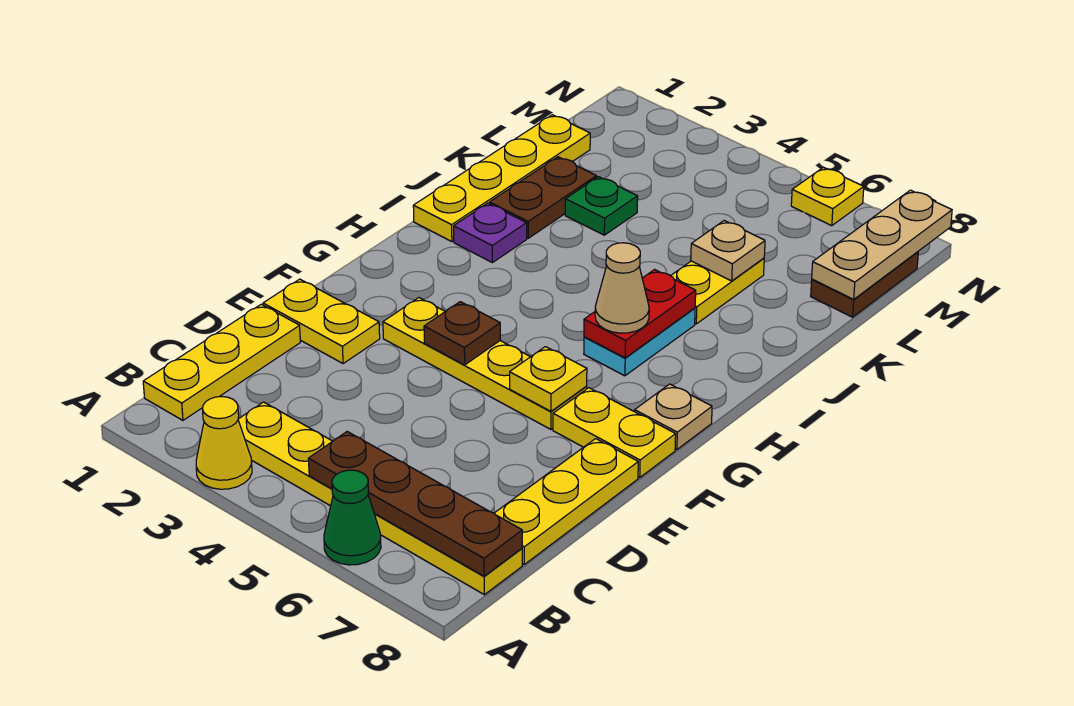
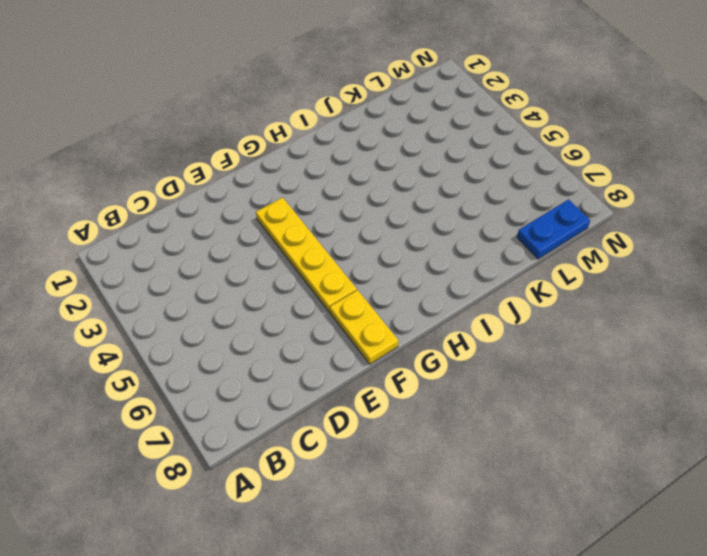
blue 1x2 plate [517,199,590,259] -> brown 1x2 plate [811,252,918,317]
none -> yellow 1x1 cone [196,397,252,489]
none -> green 1x1 cone [324,470,381,565]
none -> yellow 1x3 plate [143,304,300,420]

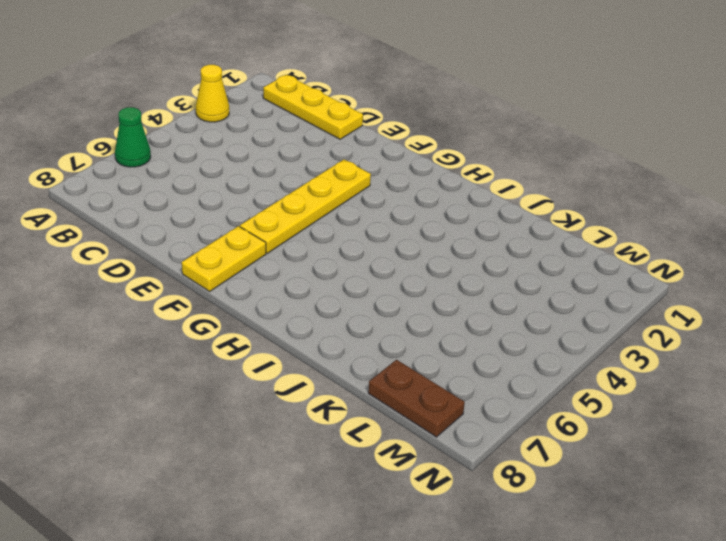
none -> yellow 1x6 plate [238,402,522,595]
none -> yellow 1x3 plate [494,439,638,564]
none -> yellow 1x2 plate [263,279,380,364]

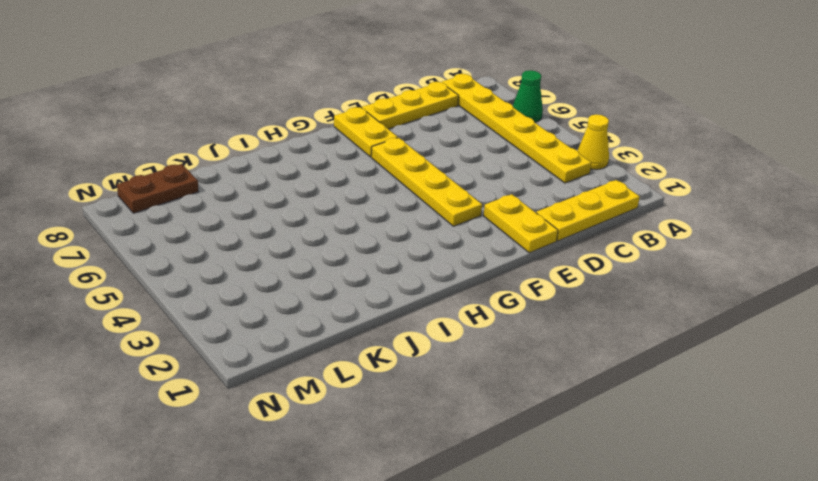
none -> tan 1x1 plate [635,384,712,450]
none -> cyan 1x2 plate [584,308,695,376]
none -> yellow 1x4 plate [413,115,590,242]

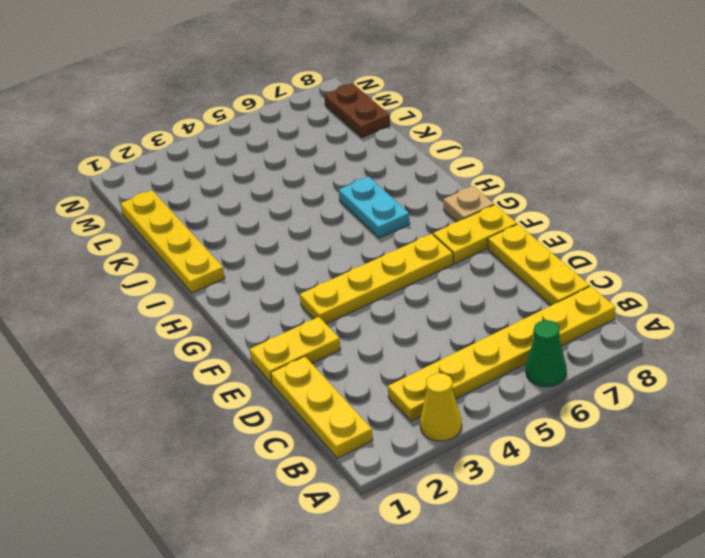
none -> purple 1x1 plate [454,203,527,263]
none -> brown 1x2 plate [490,157,597,238]
none -> yellow 1x2 plate [671,258,764,324]

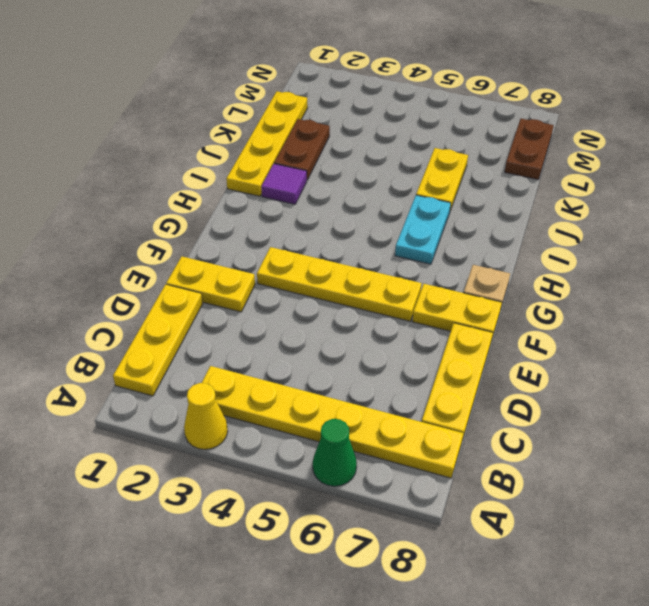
purple 1x1 tile [261,164,307,204] -> purple 1x1 plate [454,203,527,263]
none -> green 1x1 plate [565,177,638,235]
none -> yellow 1x1 plate [791,167,864,226]
none -> brown 1x4 plate [308,432,522,576]

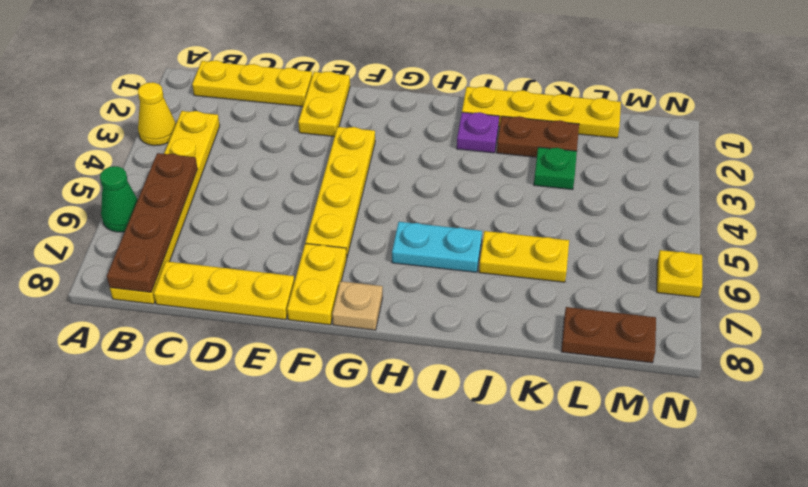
none -> brown 1x1 plate [424,302,500,365]
none -> yellow 1x1 plate [510,347,587,411]
none -> red 1x2 plate [584,270,696,358]

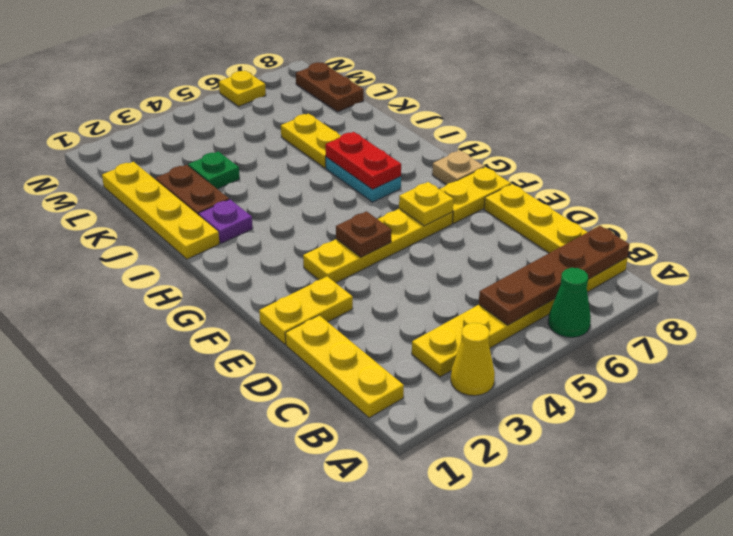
none -> tan 1x1 plate [691,221,765,281]
none -> tan 1x3 plate [812,190,952,299]
none -> tan 1x1 cone [595,243,649,333]

